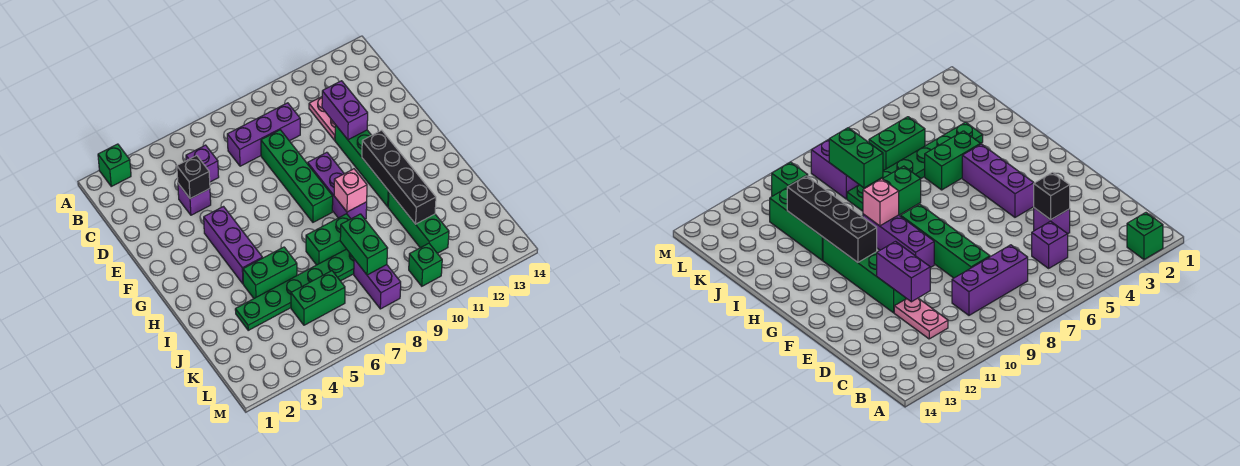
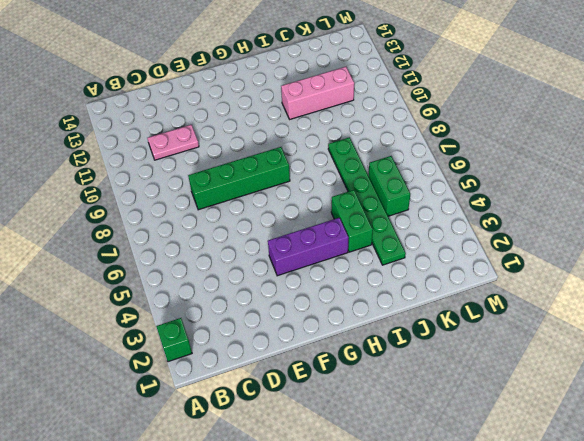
pink 1x3 brick [281,67,354,119] -> green 1x3 brick [388,192,449,253]
none -> purple 1x1 brick [186,145,219,182]
none -> purple 1x3 brick [227,103,300,166]
none -> purple 1x1 brick [178,184,211,215]

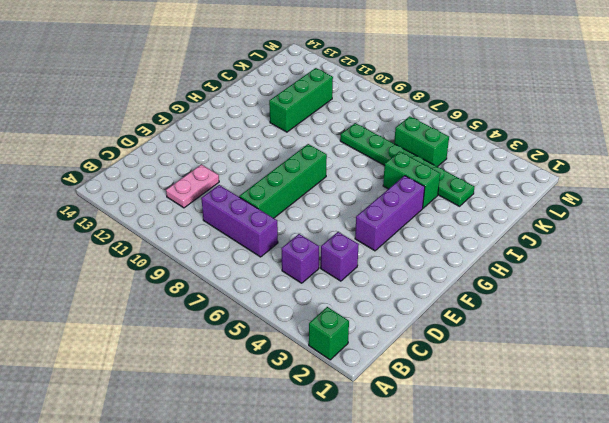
none -> green 1x4 brick [335,125,389,207]
none -> purple 1x3 brick [308,152,367,219]
none -> green 1x2 brick [306,214,351,265]

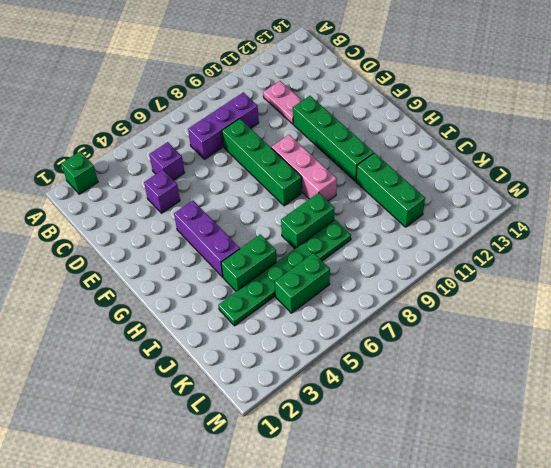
pink 1x3 brick [271,135,337,201] -> purple 1x3 brick [308,152,367,219]
none -> purple 1x2 brick [354,259,401,309]
none -> green 1x1 brick [409,243,442,286]
none -> black 1x1 brick [177,156,210,199]

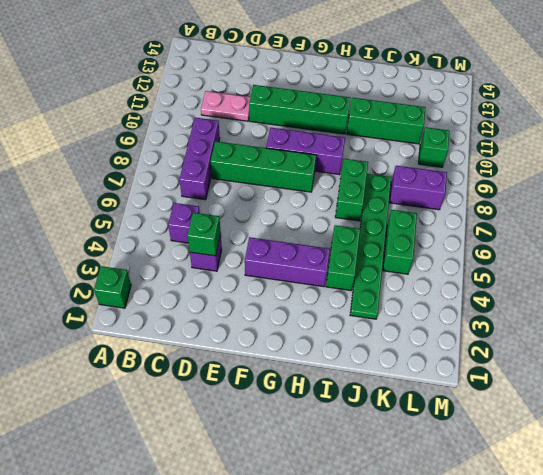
green 1x1 brick [187,213,221,256] -> black 1x1 brick [177,156,210,199]
none -> purple 1x2 brick [322,81,368,140]
none -> black 1x4 brick [362,130,436,224]
none -> pink 1x1 brick [334,169,367,212]

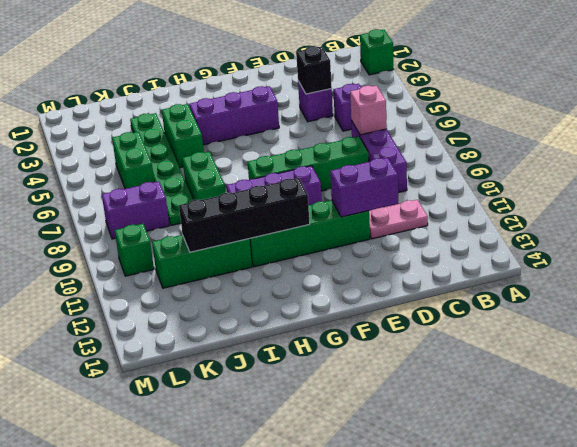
pink 1x1 brick [350,86,387,135] -> pink 1x1 brick moved to [334,169,367,212]
none -> green 1x2 brick [340,214,388,275]

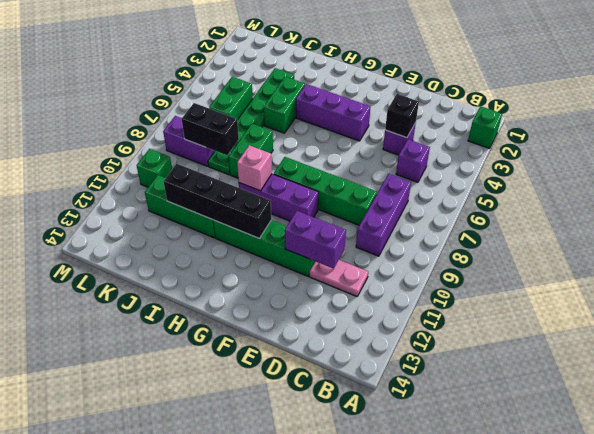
black 1x2 brick [182,103,239,155] -> green 1x2 brick [340,214,388,275]

